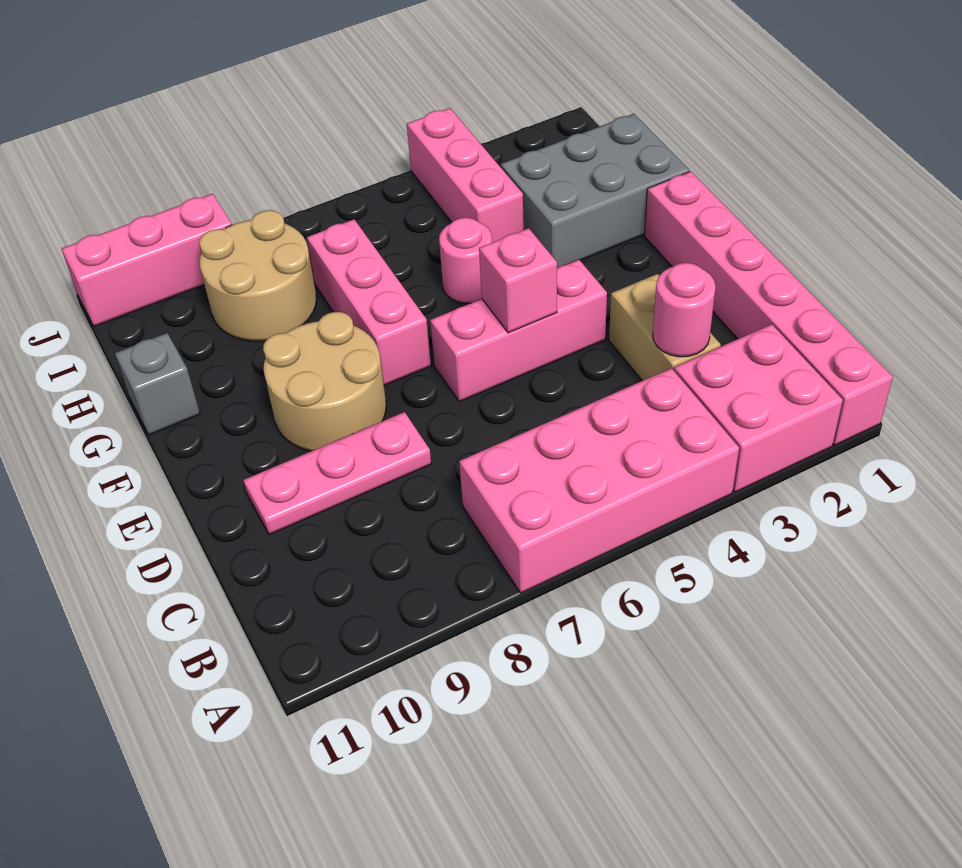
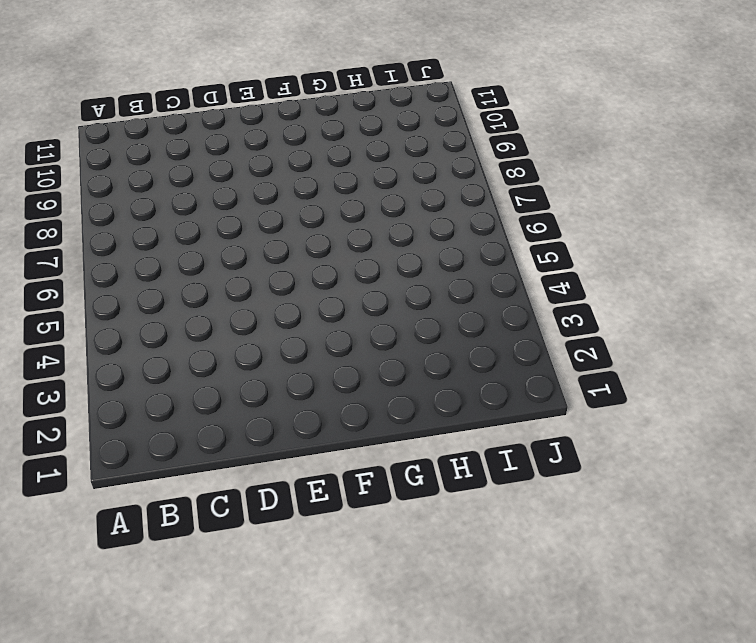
none -> pink 1x6 brick [645,171,893,445]
none -> pink 2x2 brick [674,324,843,492]
none -> pink 2x4 brick [459,368,739,593]

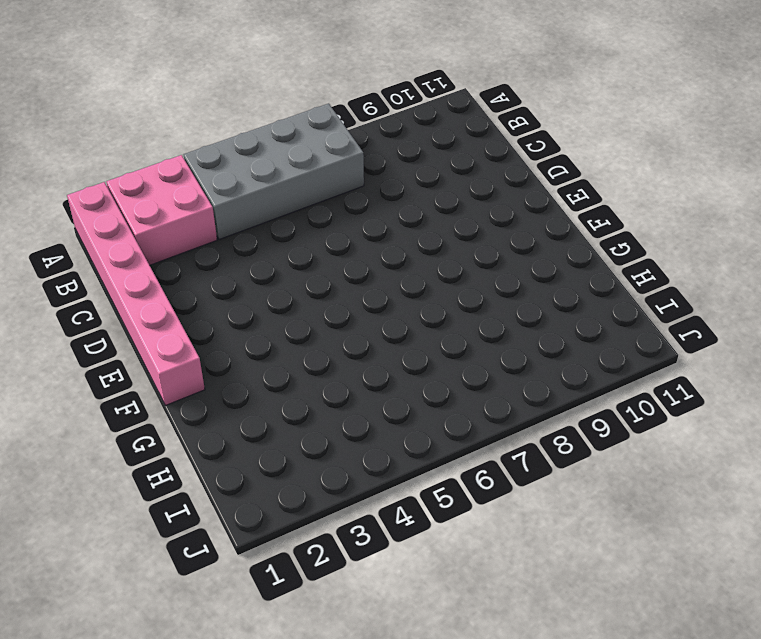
grey 2x4 brick [184,103,364,240] -> pink 2x4 brick [459,368,739,593]
none -> tan 1x2 brick [609,274,721,381]
none -> pink 1x3 plate [243,412,431,535]
none -> pink 1x3 brick [430,260,607,402]

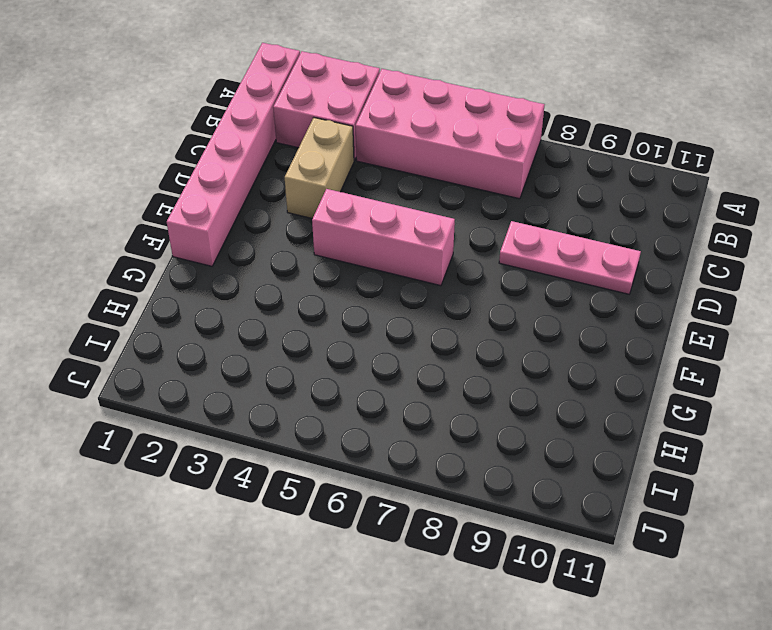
none -> tan 2x2 round brick [263,312,386,451]
none -> pink 1x3 brick [307,219,431,385]
none -> grey 2x3 brick [501,114,689,268]

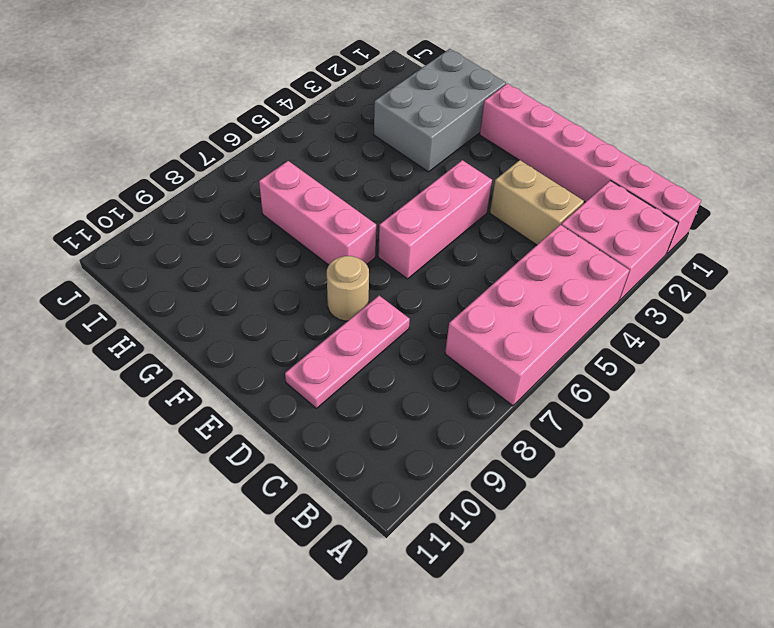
tan 1x1 round brick [327,256,369,321] -> tan 2x2 round brick [263,312,386,451]
none -> pink 1x1 round brick [439,218,492,303]
none -> grey 1x1 brick [115,333,200,435]
none -> pink 1x3 brick [407,108,524,242]

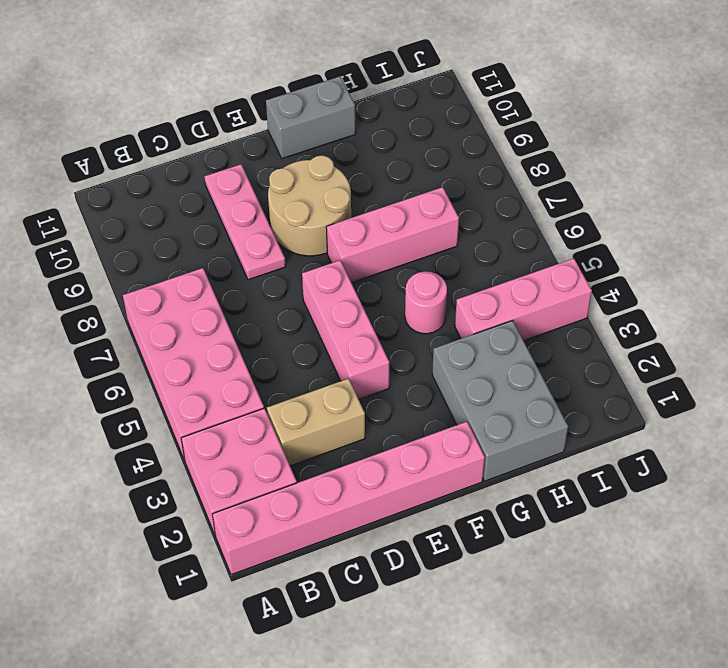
grey 1x2 brick [266,76,356,159] -> grey 1x1 brick [115,333,200,435]
none -> tan 2x2 round brick [199,210,316,341]
none -> pink 1x3 brick [62,194,232,326]
none -> pink 1x1 round brick [653,263,716,357]

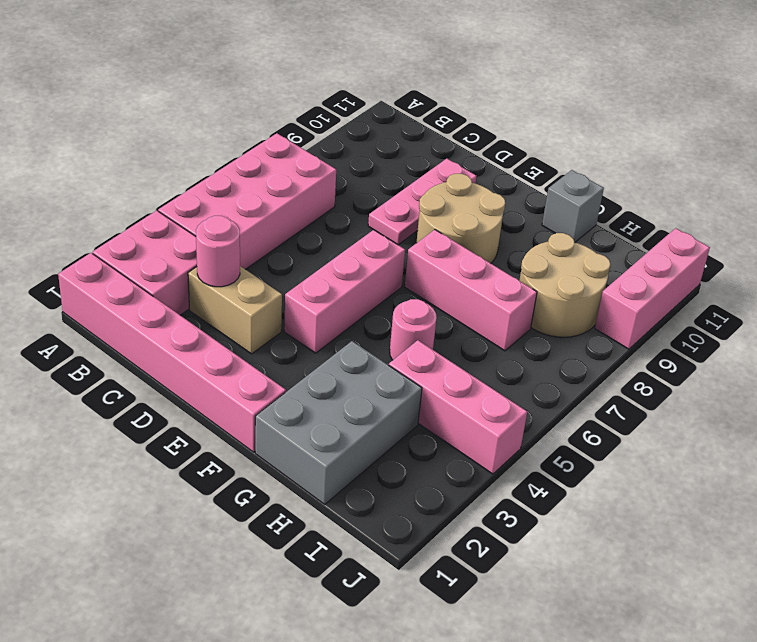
none -> pink 1x1 brick [479,228,557,333]

